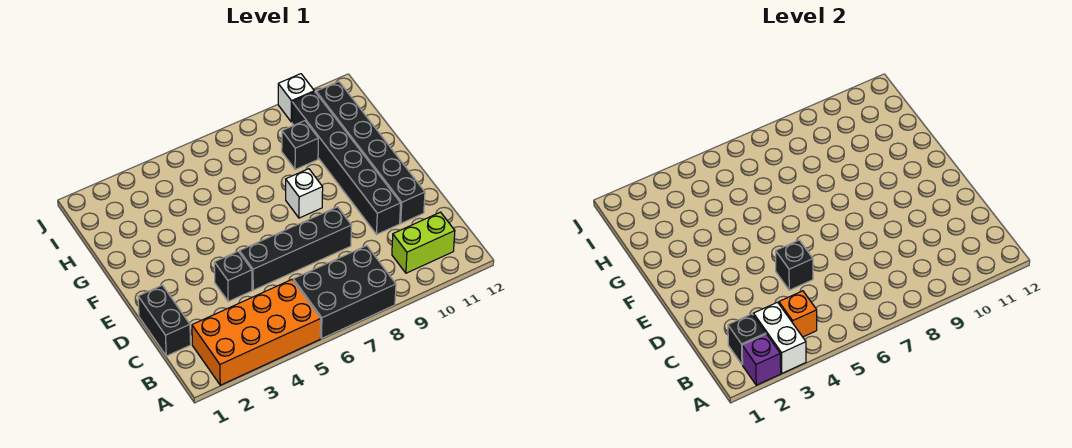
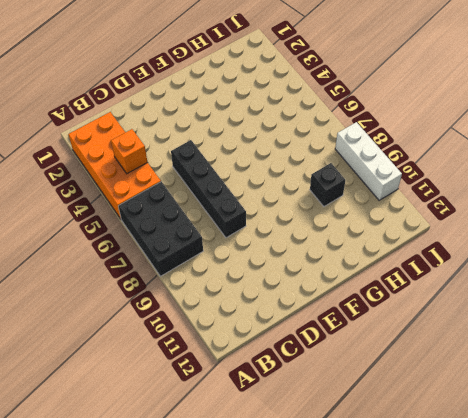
white 1x3 brick [335,122,402,200] -> white 1x1 brick [278,74,314,122]
none -> lime 1x2 brick [392,212,455,273]
none -> black 1x2 brick [138,285,191,356]
none -> black 1x1 brick [214,252,252,301]

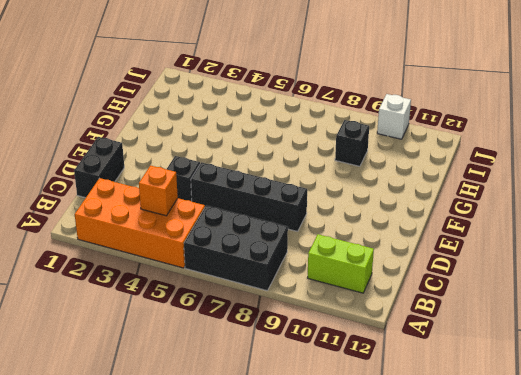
none -> black 1x6 brick [292,92,401,234]
none -> black 1x6 brick [316,81,425,223]
none -> white 1x1 brick [286,169,323,218]

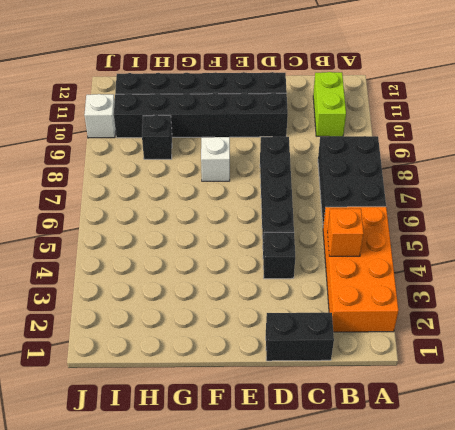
none -> purple 1x1 brick [742,334,781,385]
none -> white 1x2 brick [753,302,806,373]
none -> black 1x1 brick [728,314,766,365]

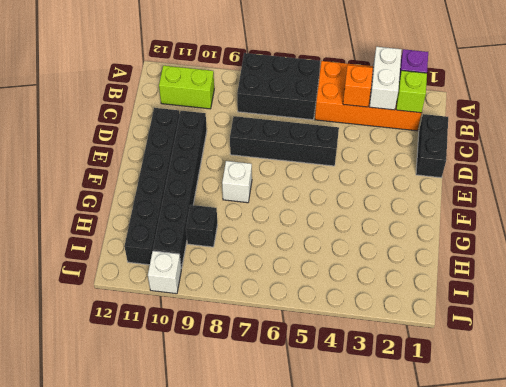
lime 1x1 brick [396,71,427,113] -> black 1x1 brick [728,314,766,365]
none -> black 1x1 brick [214,252,252,301]
none -> black 1x1 brick [776,240,813,290]

